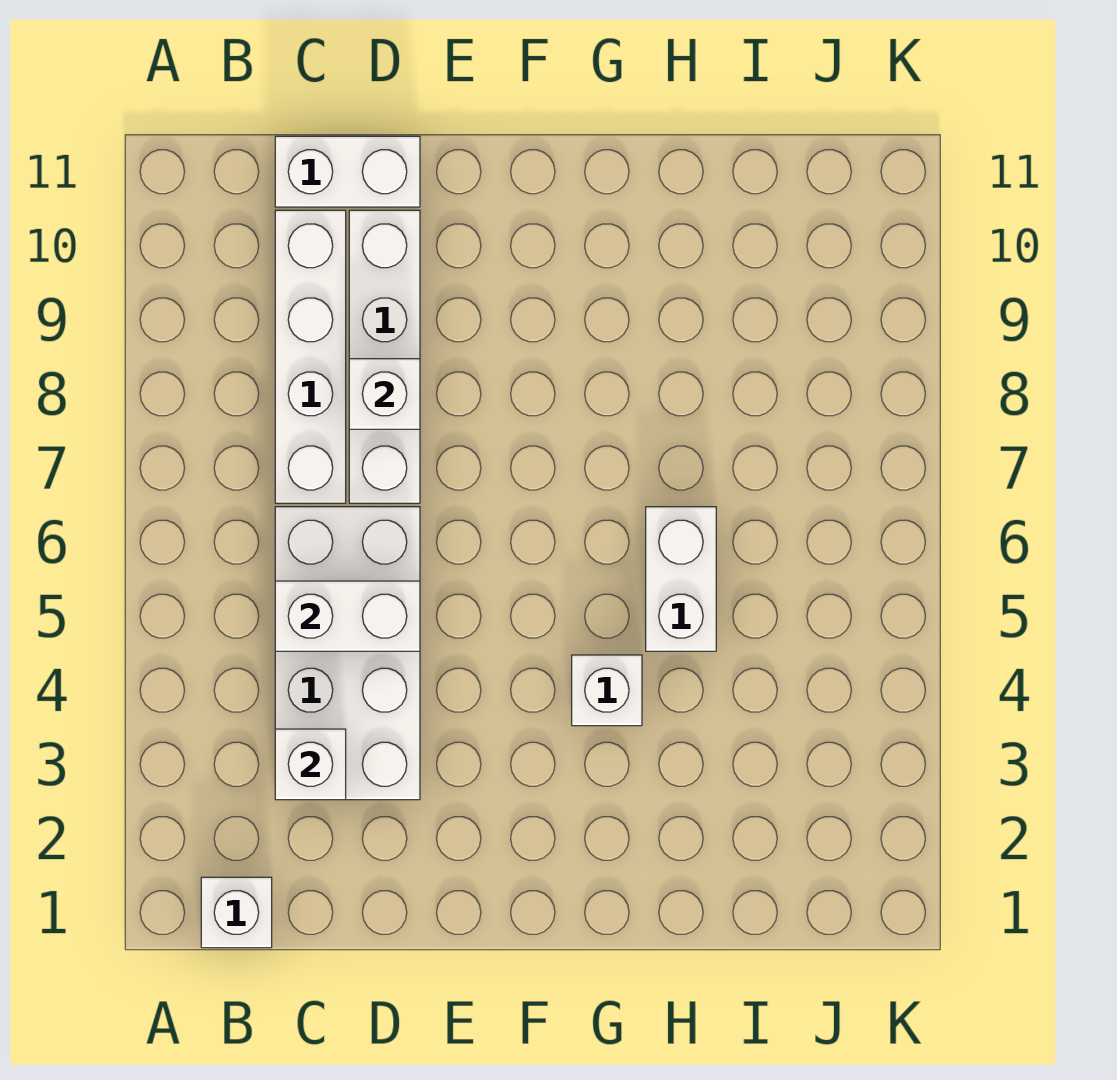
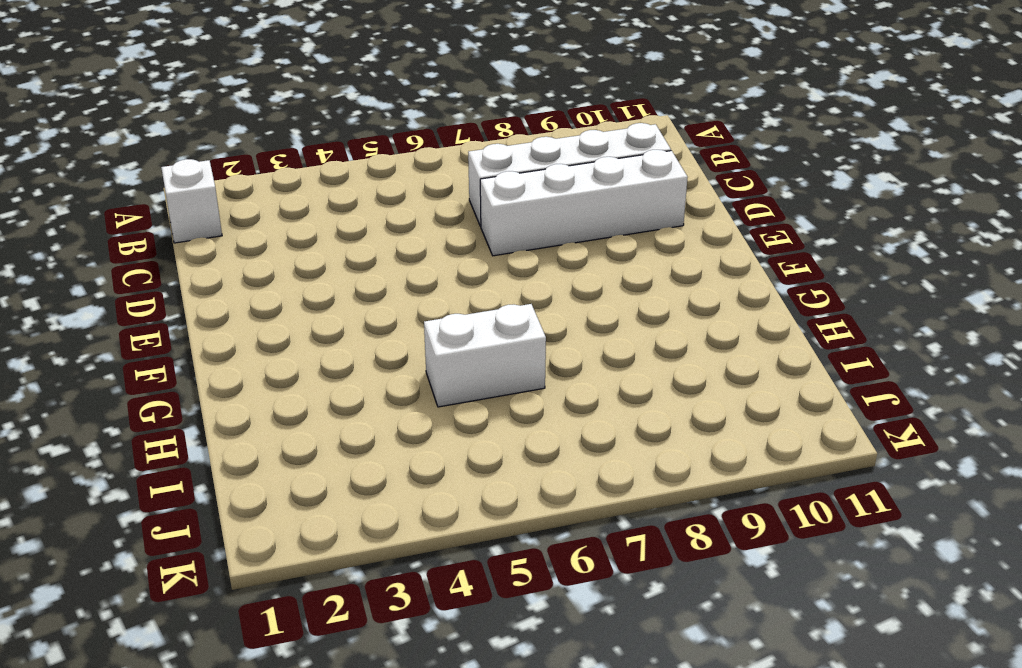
none -> white 2x4 brick [275,507,420,800]
none -> white 1x2 brick [275,136,420,207]

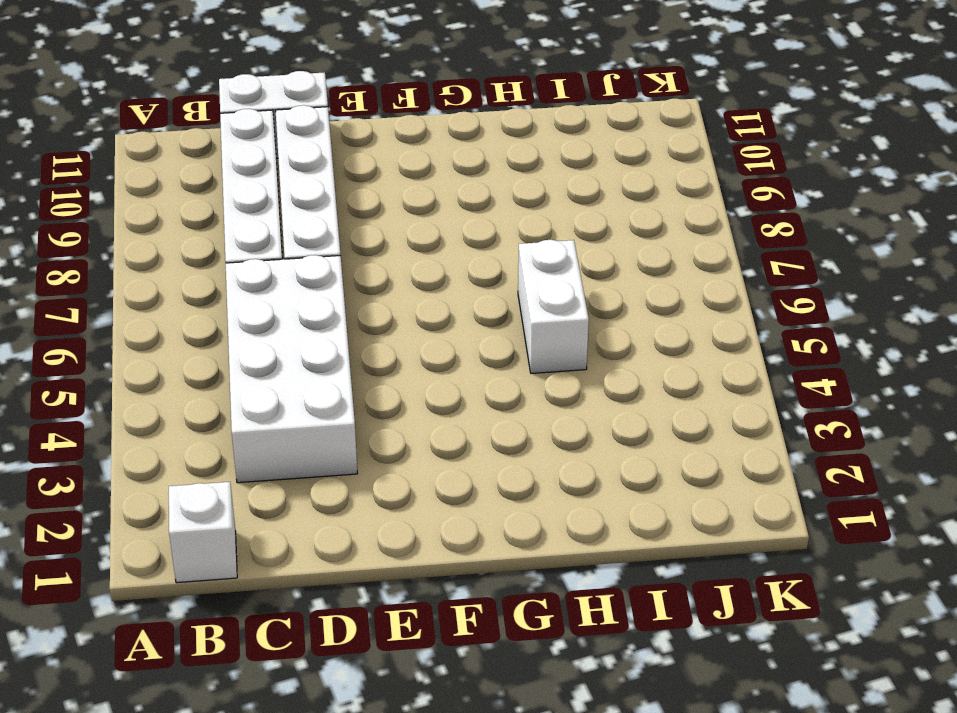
none -> white 1x1 brick [572,655,642,726]
none -> white 1x1 brick [275,729,346,800]

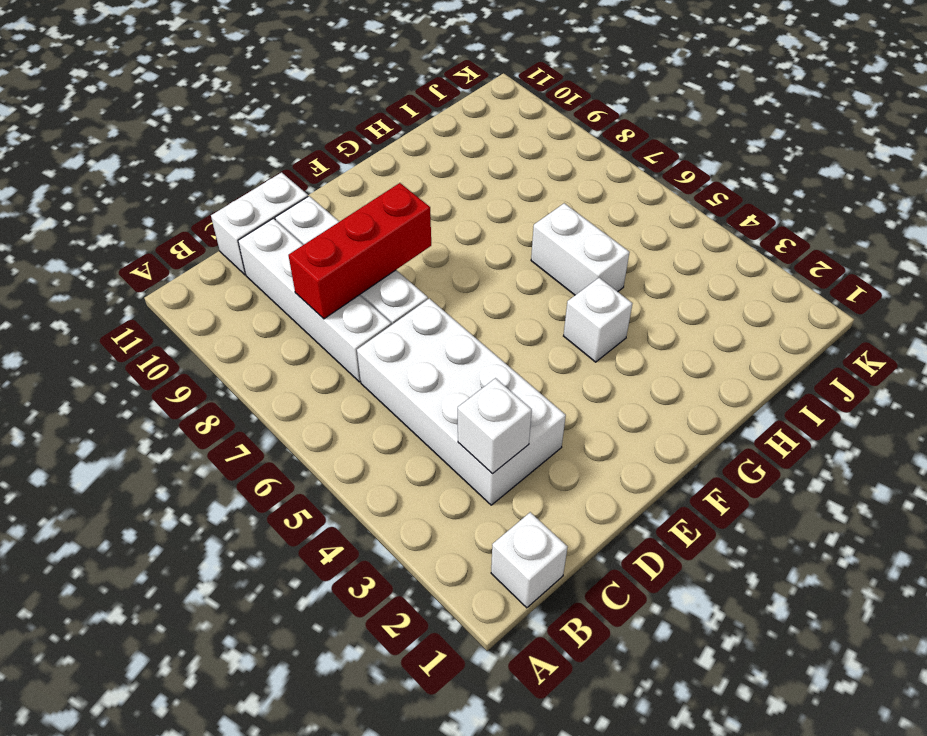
red 1x3 brick [288,183,431,319] -> white 1x1 brick [349,359,420,429]
none -> white 1x2 brick [275,581,420,651]

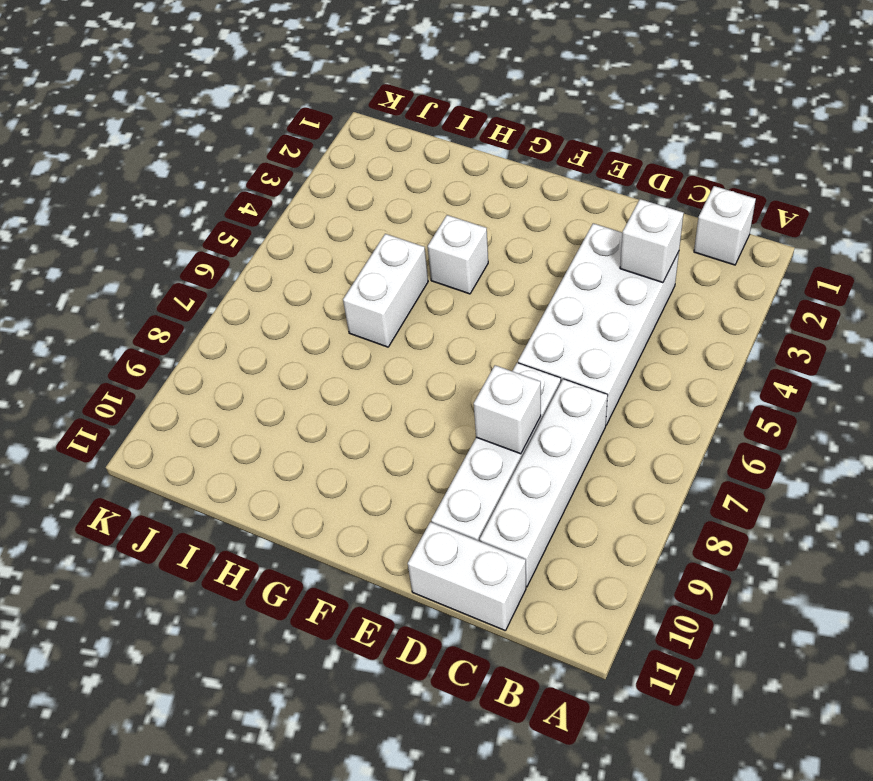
none -> white 1x2 brick [275,581,420,651]

